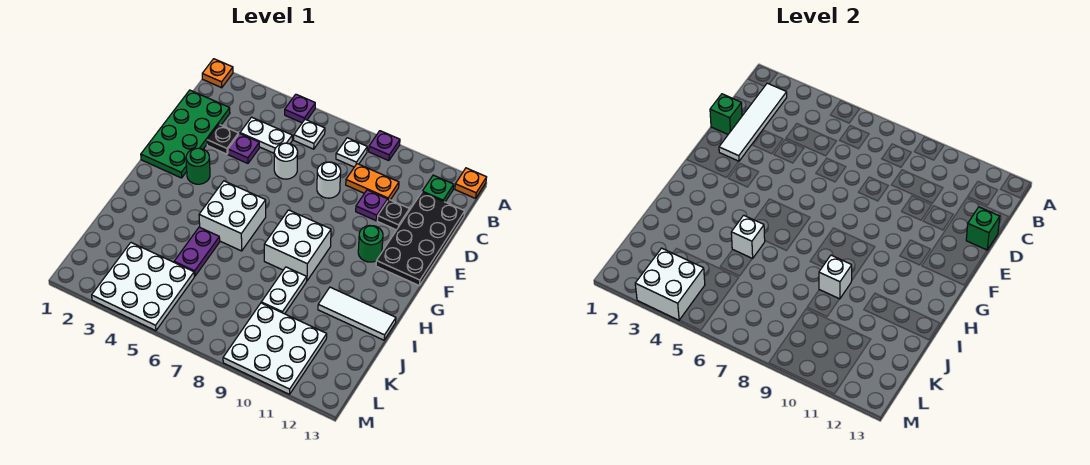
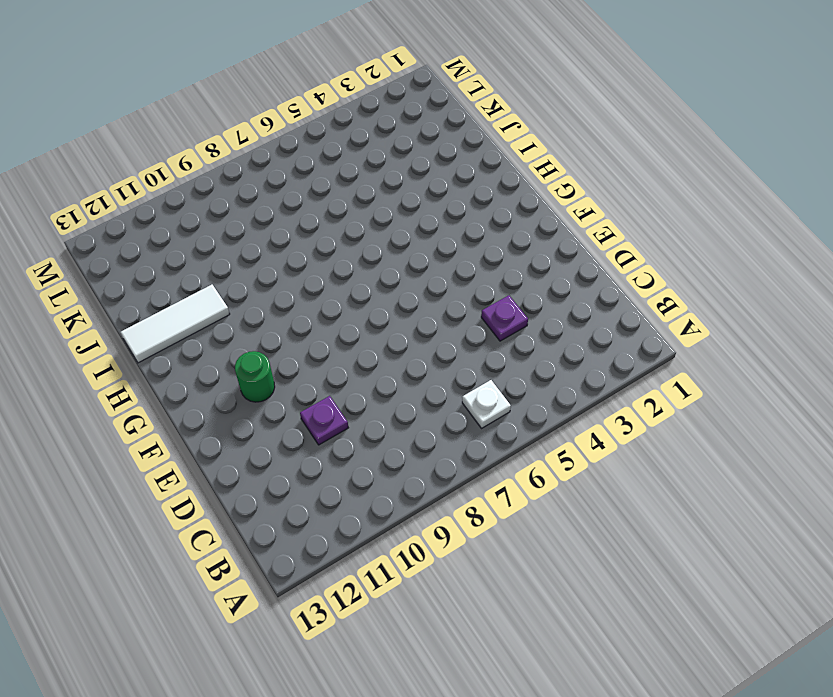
none -> orange 1x1 plate [202,59,233,88]
none -> purple 1x1 plate [285,94,315,123]
none -> purple 1x1 plate [369,131,400,161]
none -> orange 1x1 plate [455,168,487,198]

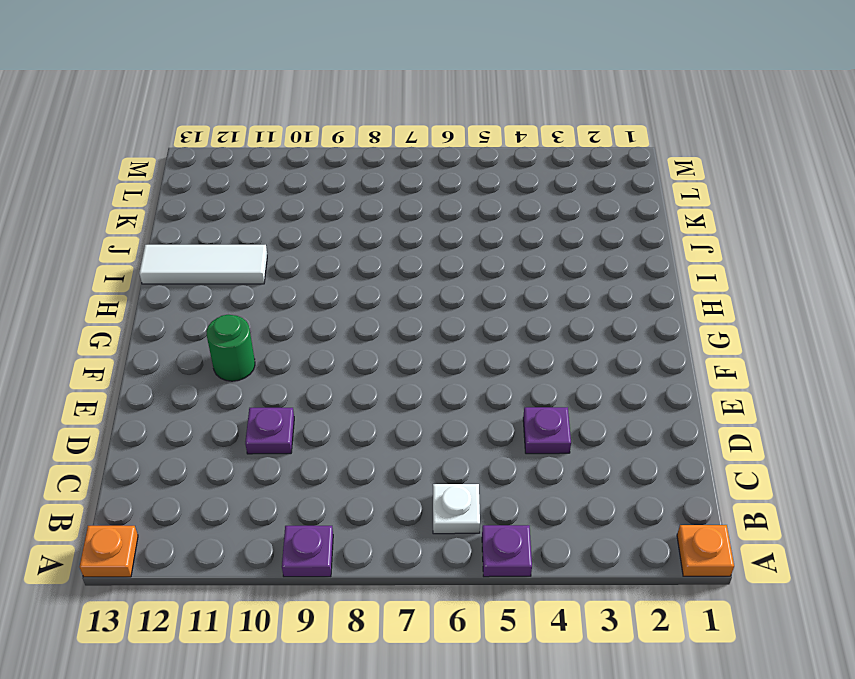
none -> white 1x1 plate [336,138,367,167]
none -> green 1x1 plate [422,175,454,202]
none -> green 2x4 plate [141,90,230,178]
none -> white 1x2 plate [240,117,292,153]

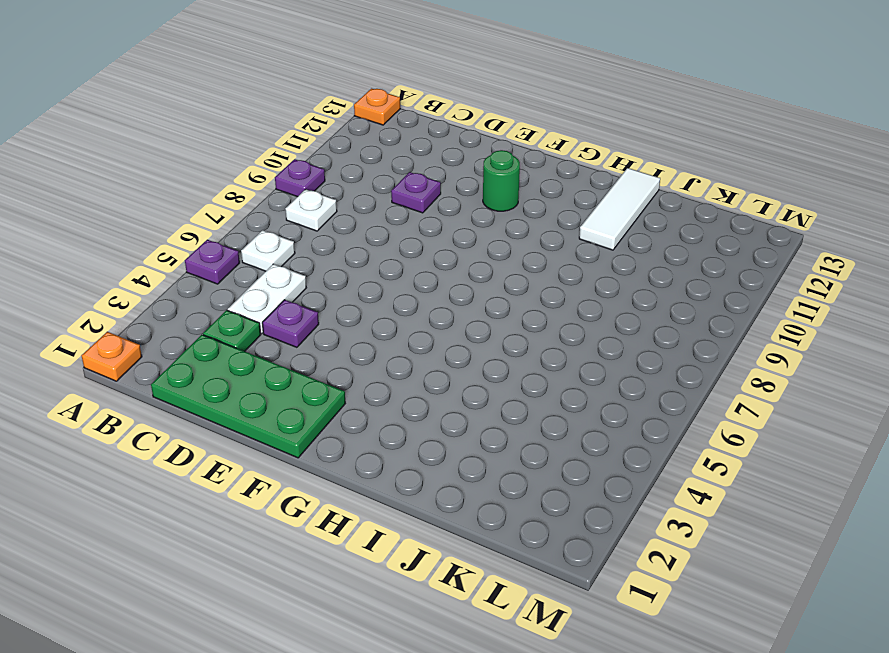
green 1x1 plate [203,310,261,351] -> green 1x1 plate moved to [422,175,454,202]
none -> orange 1x2 plate [346,164,399,200]
none -> black 2x4 plate [376,192,465,285]
none -> black 1x1 plate [207,125,239,154]
none -> white 1x1 round brick [274,143,298,179]

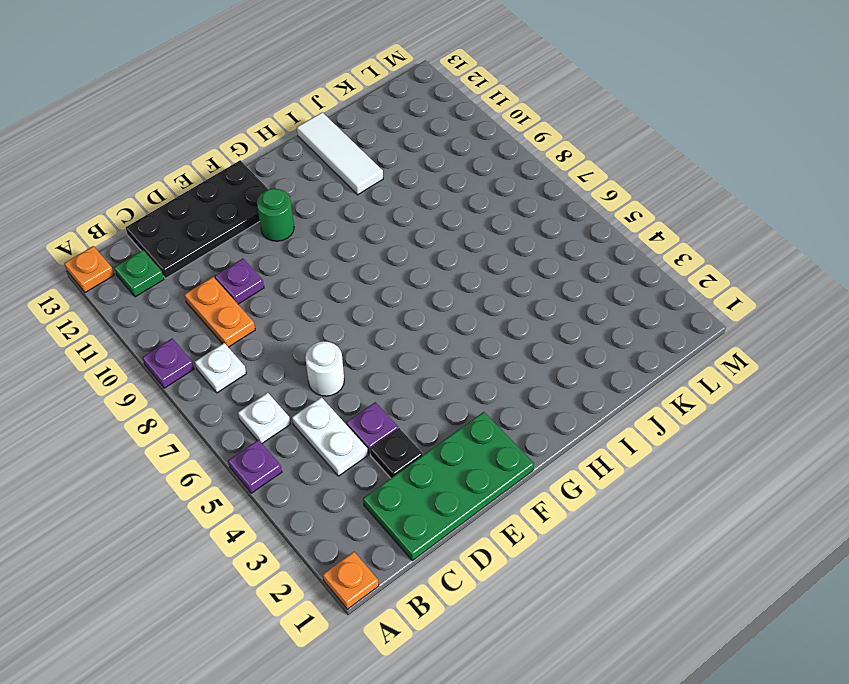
none -> white 1x1 round brick [317,162,341,198]
none -> black 1x1 plate [377,200,409,230]
none -> green 1x1 round brick [186,148,210,184]
none -> white 2x2 brick [199,181,266,251]

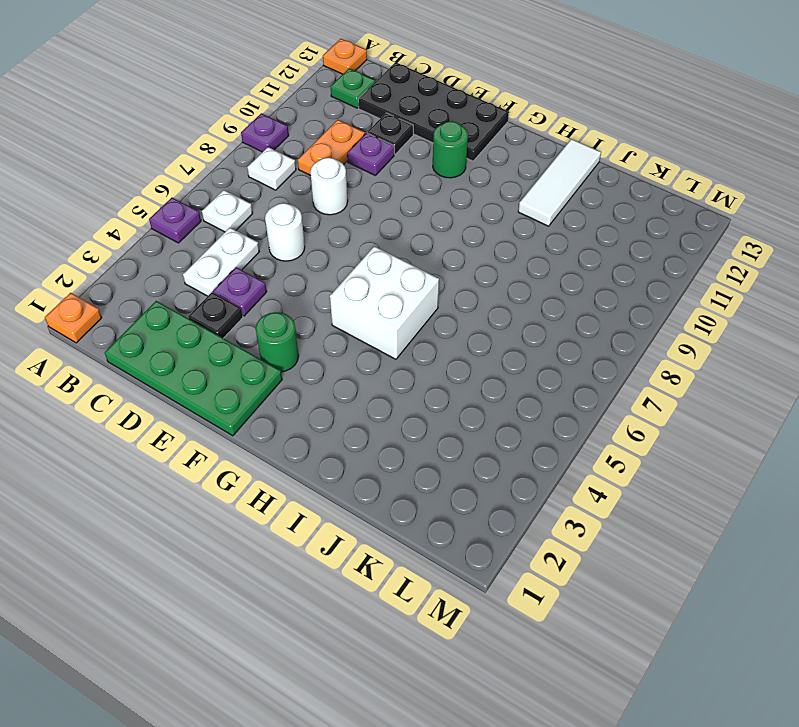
none -> white 2x2 brick [264,210,331,281]
none -> purple 1x2 plate [174,227,220,276]
none -> white 1x2 plate [261,267,307,314]
none -> white 3x3 plate [92,243,194,331]

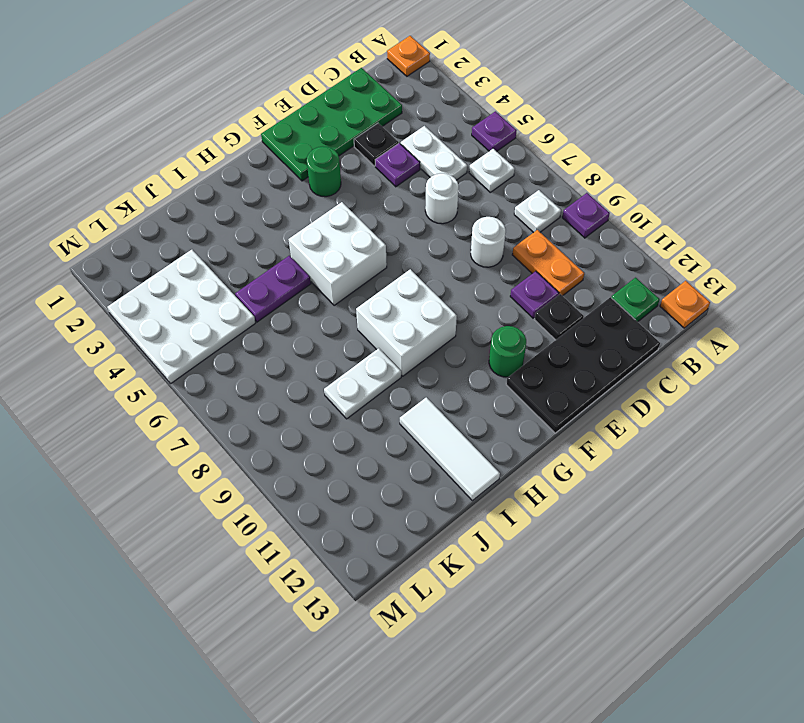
none -> white 3x3 plate [223,303,327,394]
none -> white 1x4 tile [719,83,787,161]
none -> green 1x1 brick [710,94,742,134]
none -> green 1x1 brick [966,207,1000,250]

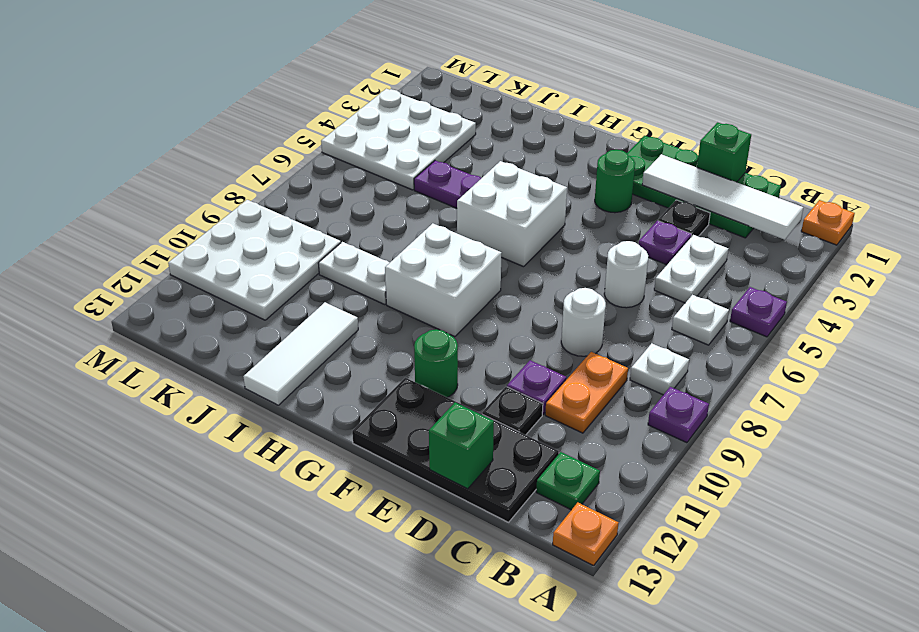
none -> white 1x1 brick [731,215,765,259]
none -> white 1x1 brick [819,255,852,299]
none -> white 2x2 brick [635,248,705,320]

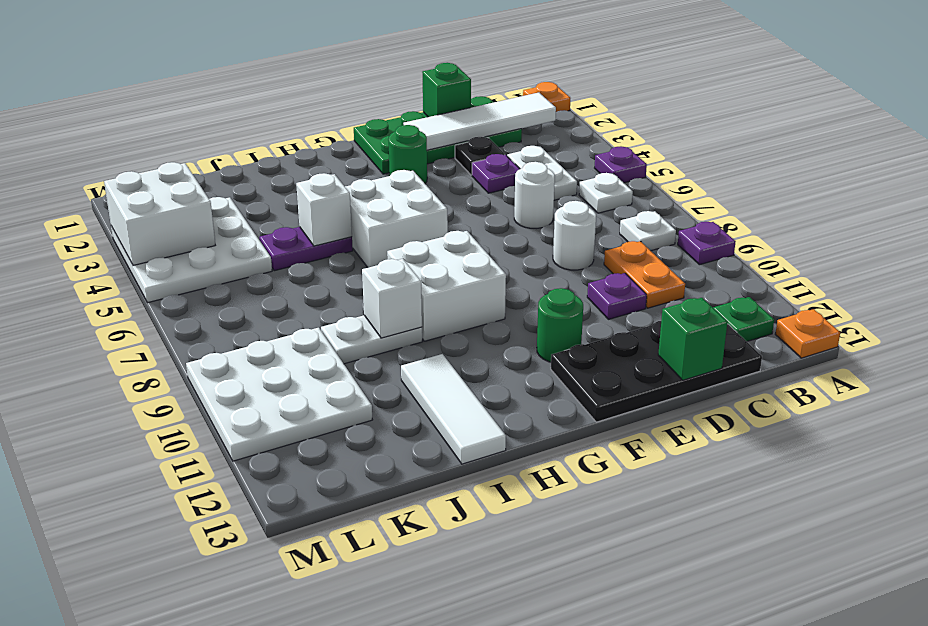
none -> black 1x1 plate [377,200,409,230]

